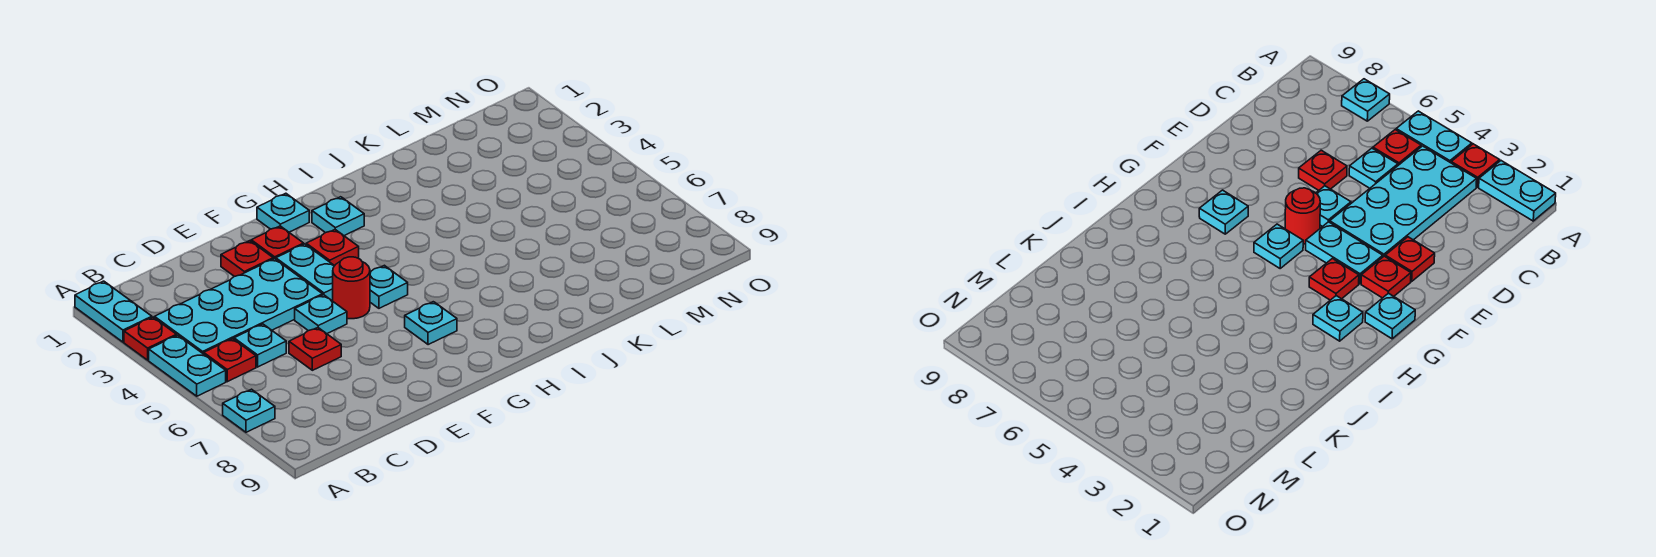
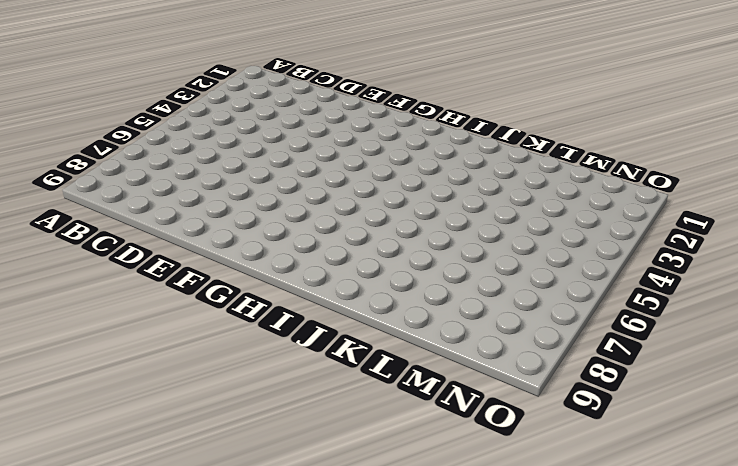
none -> cyan 1x2 plate [75,281,152,342]
none -> red 1x1 plate [124,317,176,360]
none -> cyan 1x2 plate [149,335,226,396]

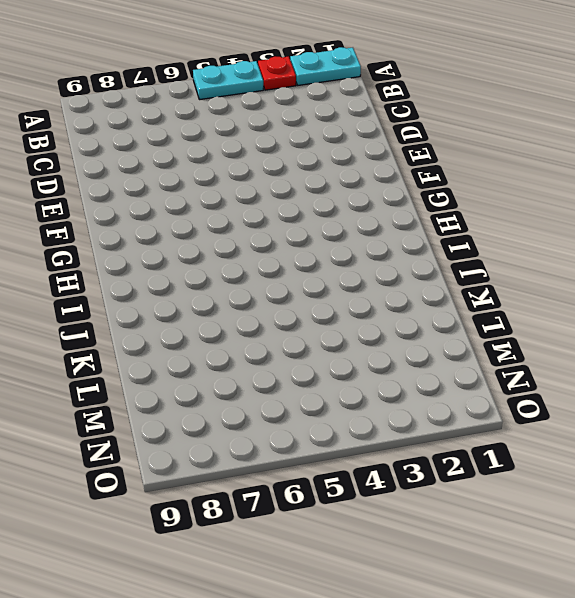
none -> cyan 1x1 plate [223,389,275,432]
none -> cyan 2x4 plate [154,259,322,354]
none -> red 1x1 plate [204,339,256,382]

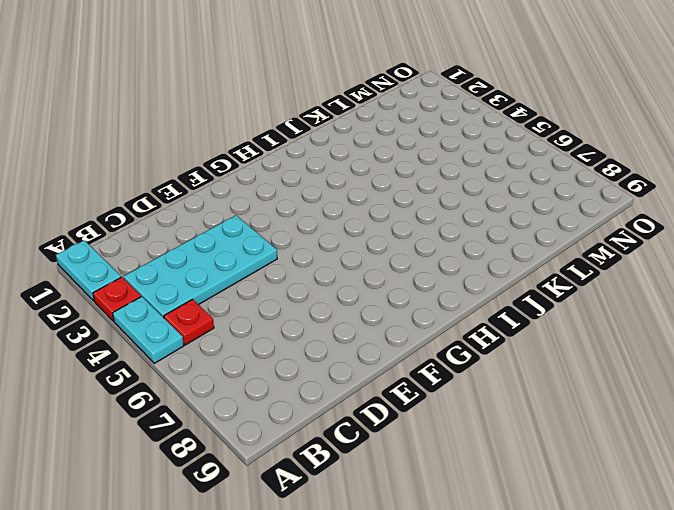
none -> cyan 1x1 plate [223,389,275,432]
none -> cyan 1x1 plate [234,324,286,367]
none -> red 1x1 plate [289,328,341,370]

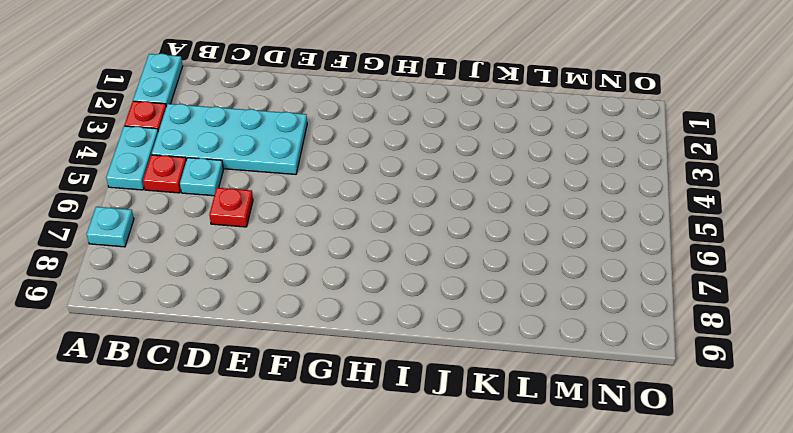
none -> red 1x1 plate [221,241,273,277]
none -> cyan 1x1 plate [295,295,347,334]
none -> red 1x1 plate [251,226,304,259]

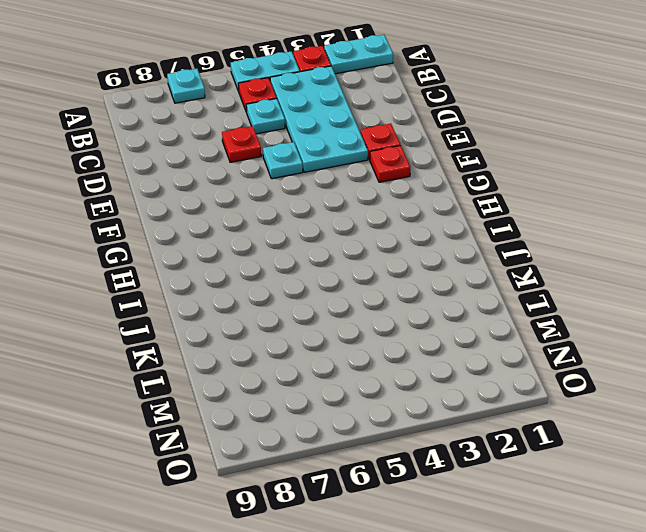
none -> cyan 1x2 plate [276,244,334,301]
none -> red 1x1 round brick [333,257,370,319]
none -> cyan 1x1 plate [257,193,309,232]

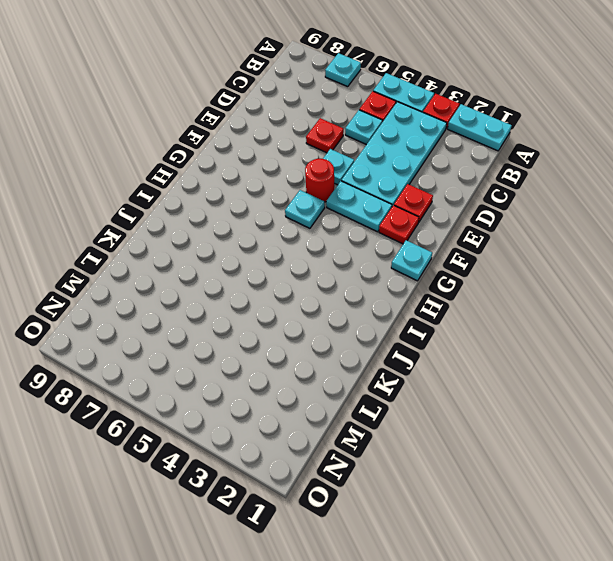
none -> red 1x1 plate [306,230,359,266]
none -> cyan 1x1 plate [405,302,457,345]
none -> cyan 1x1 plate [312,197,364,236]

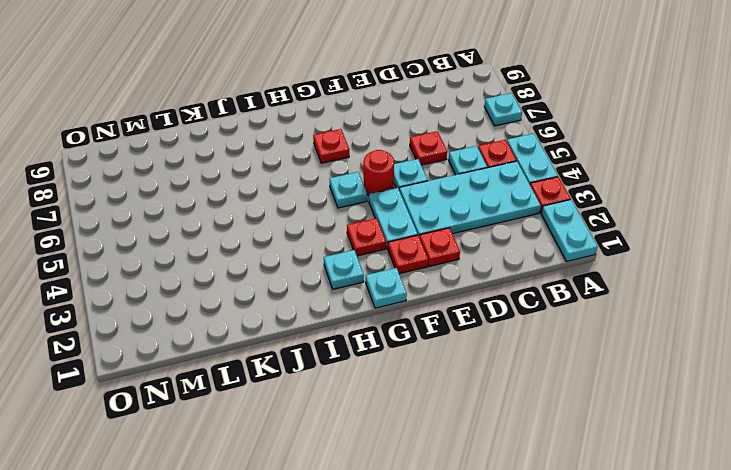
red 1x1 plate [313,129,349,163] -> cyan 1x1 plate [405,302,457,345]

